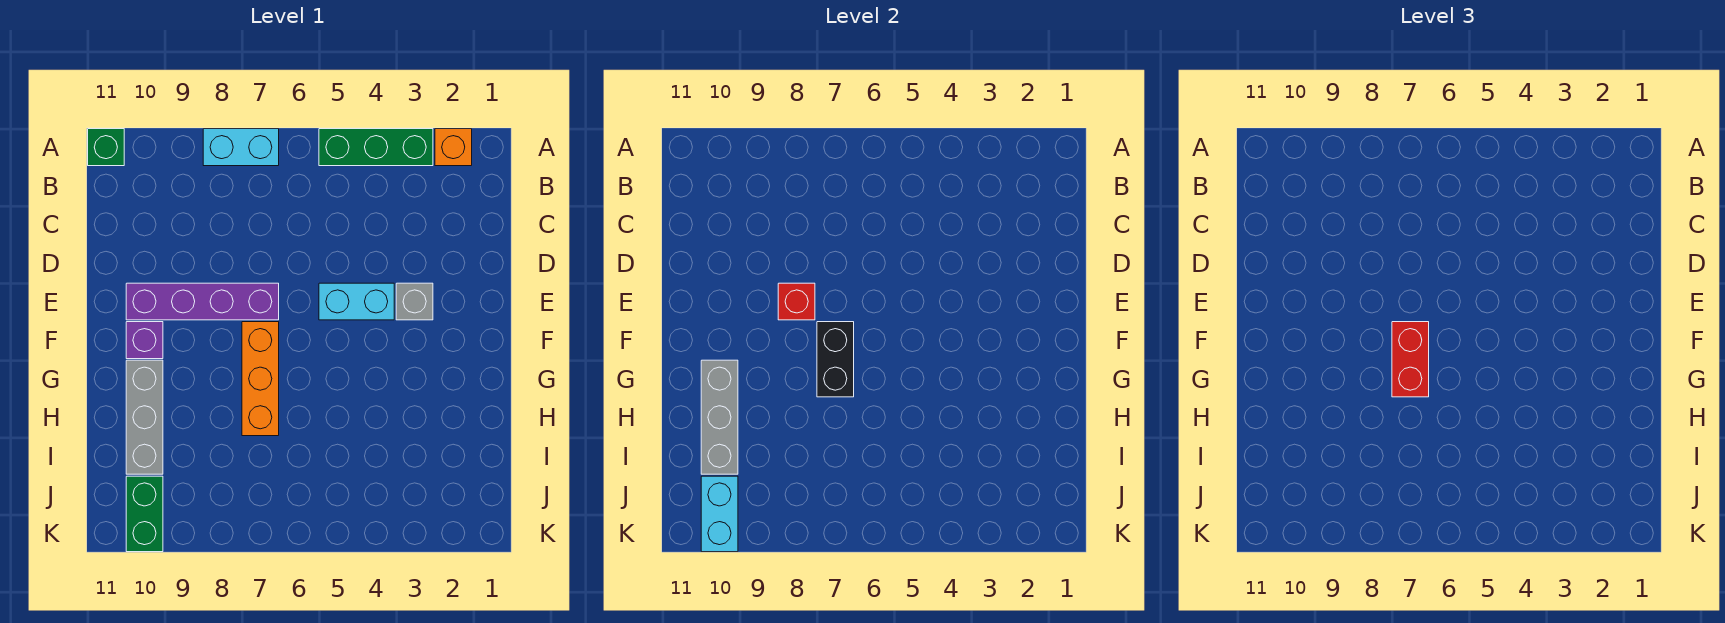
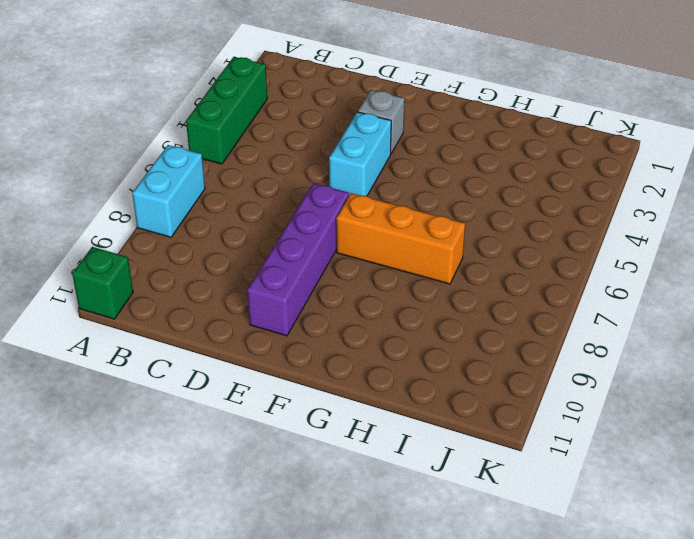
none -> orange 1x1 brick [435,129,472,166]
none -> purple 1x1 brick [126,322,163,359]
none -> grey 1x3 brick [126,360,163,474]

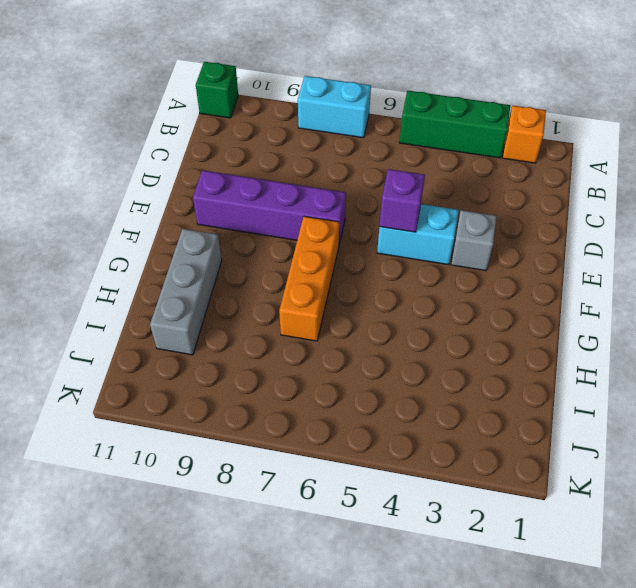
purple 1x1 brick [379,169,425,232] -> purple 1x1 brick moved to [126,322,163,359]
none -> green 1x2 brick [126,476,163,552]
none -> red 1x1 brick [778,283,815,320]
none -> black 1x2 brick [817,322,854,397]

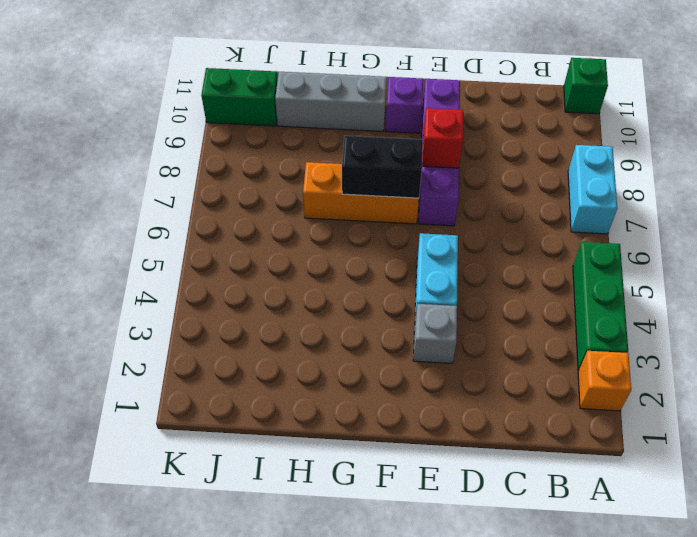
none -> grey 1x3 brick [701,360,738,474]
none -> cyan 1x2 brick [701,476,738,552]
none -> red 1x2 brick [1392,322,1429,397]

